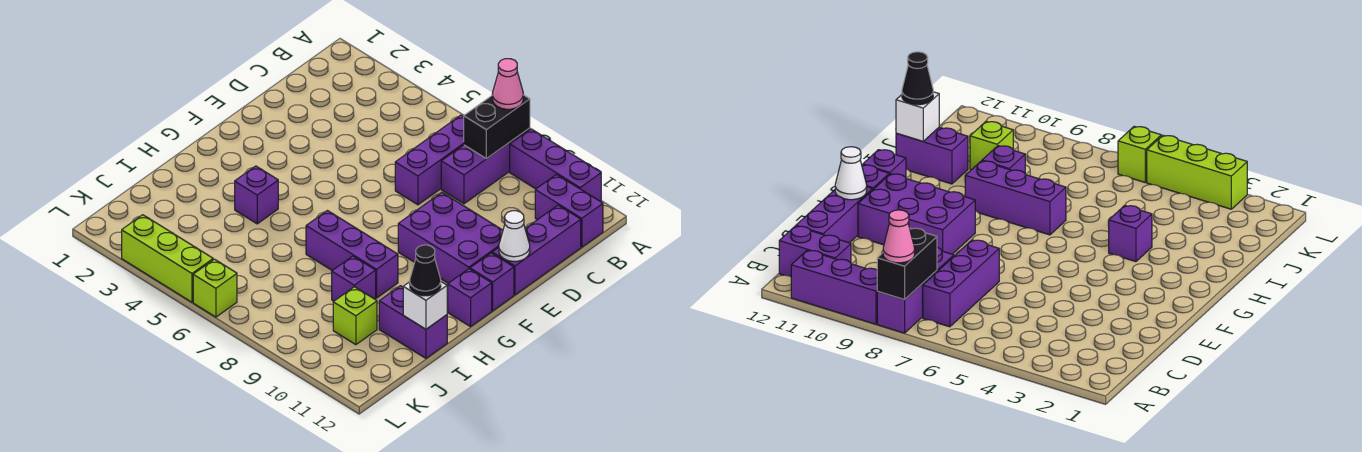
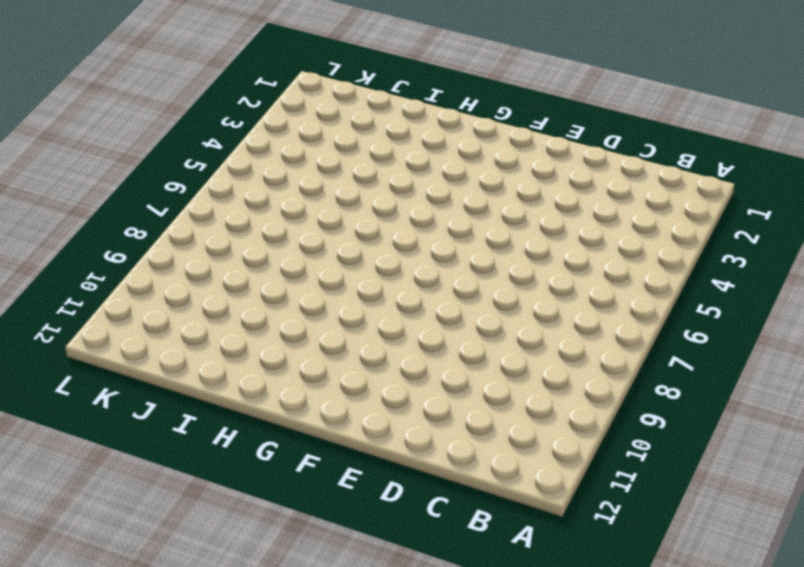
none -> purple 1x3 brick [441,128,530,204]
none -> purple 1x3 brick [510,129,601,202]
none -> purple 1x3 brick [395,115,464,205]

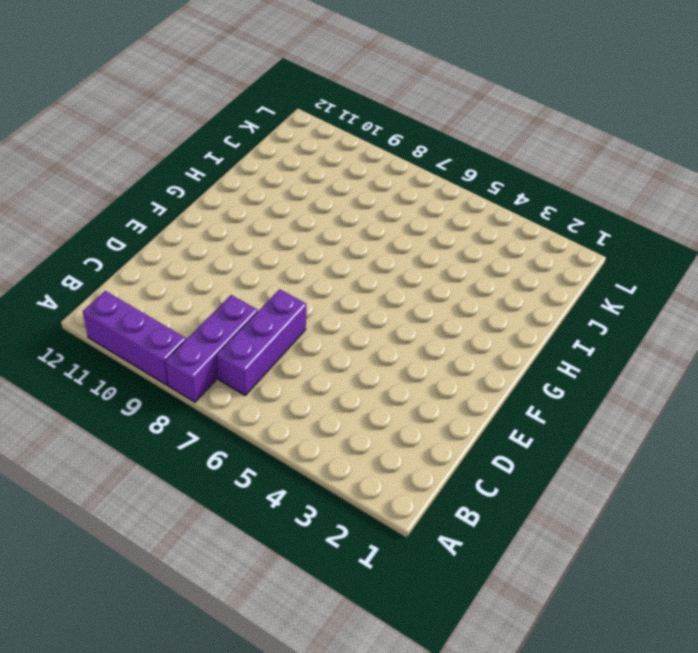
none -> purple 1x2 brick [535,175,603,247]
none -> purple 1x3 brick [492,205,581,295]
none -> purple 2x3 brick [398,193,503,283]

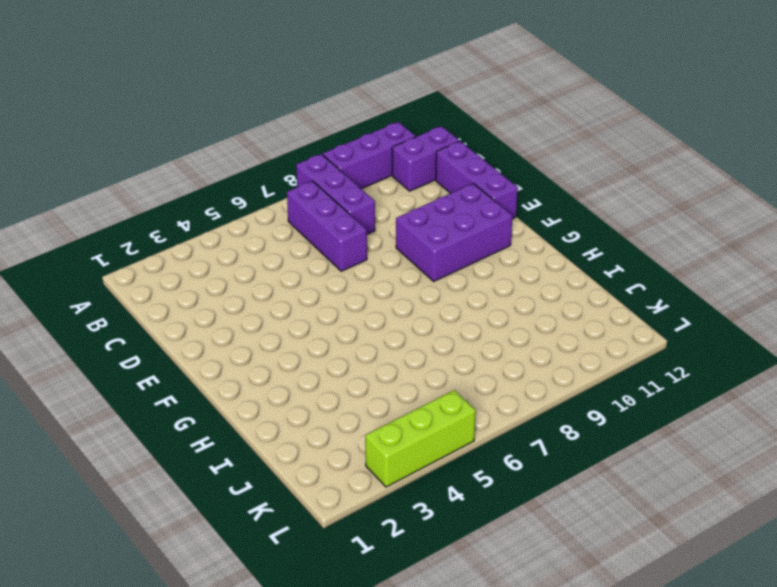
none -> purple 1x1 brick [470,253,514,311]
none -> purple 1x1 brick [447,269,492,327]
none -> purple 1x1 brick [235,166,278,224]

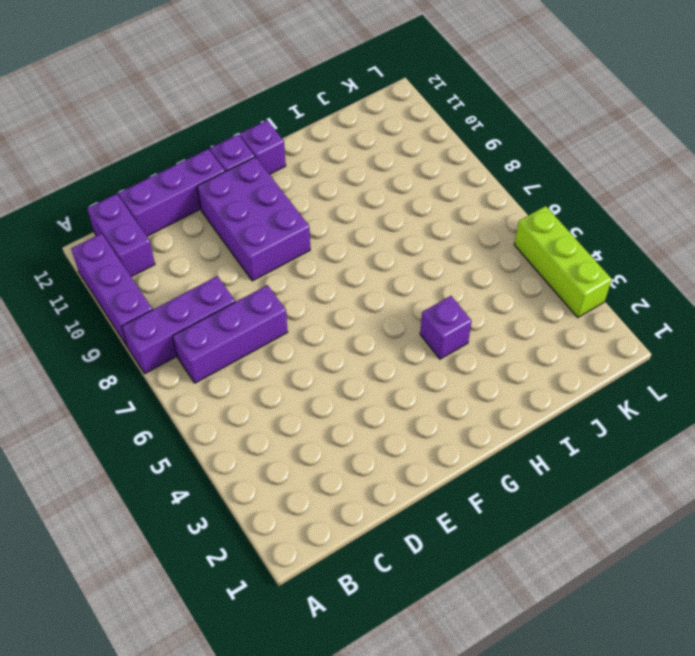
none -> purple 1x3 brick [306,211,398,298]
none -> purple 1x1 brick [332,256,376,301]
none -> purple 1x2 brick [379,286,447,358]

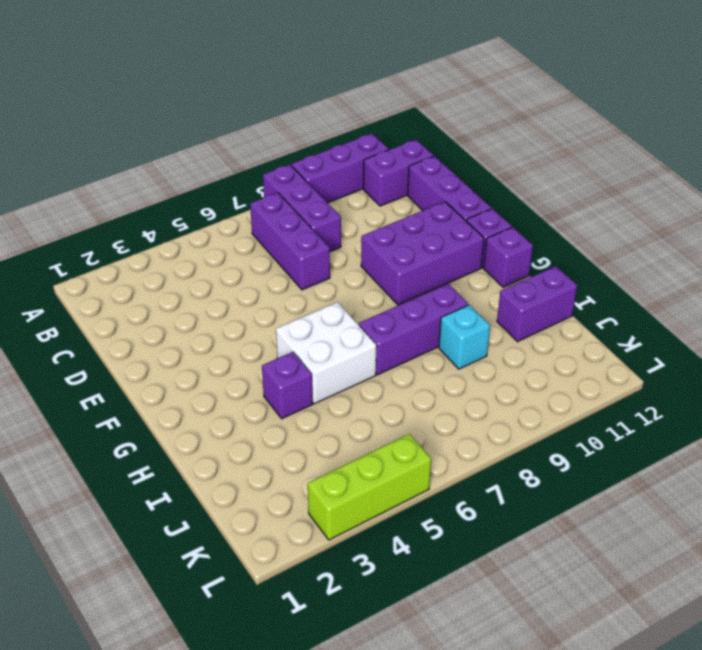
white 2x2 brick [276,302,377,404] -> none
cyan 1x1 brick [439,305,490,369] -> purple 1x1 brick [332,256,376,301]
none -> lime 1x1 brick [333,287,377,345]
none -> lime 1x1 brick [193,259,237,317]
none -> black 1x2 brick [464,95,530,159]

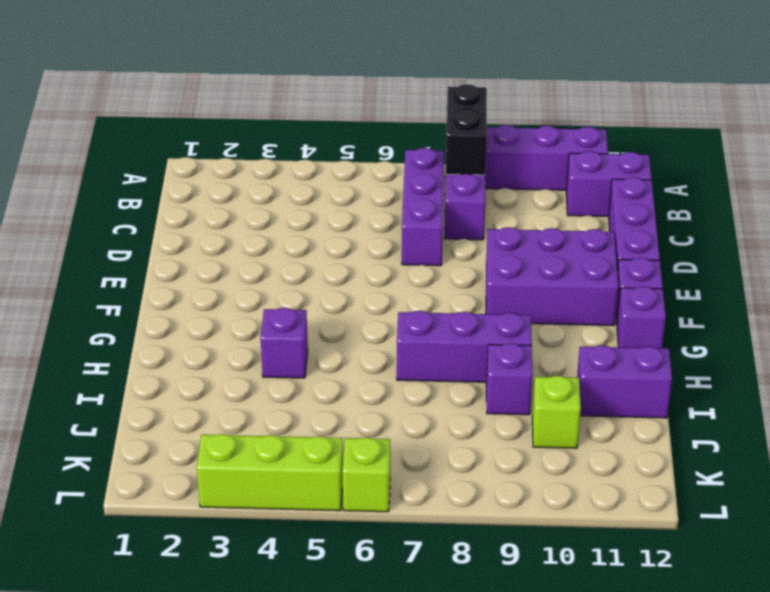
none -> white 1x1 cone [499,211,530,261]
none -> white 1x1 brick [403,282,447,329]
none -> pink 1x1 cone [492,59,523,109]

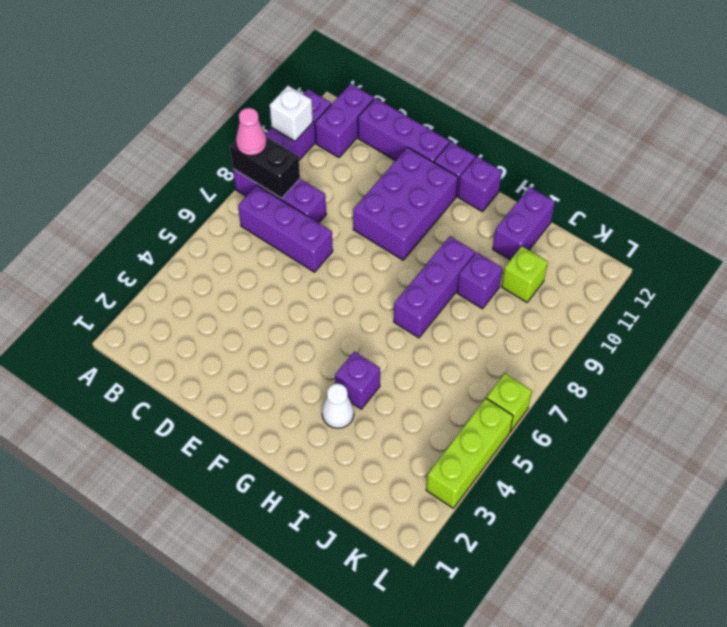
white 1x1 brick [270,86,313,141] -> white 1x1 brick moved to [403,282,447,329]
white 1x1 cone [322,384,354,428] -> white 1x1 cone moved to [499,211,530,261]
none -> black 1x1 cone [410,245,441,296]

